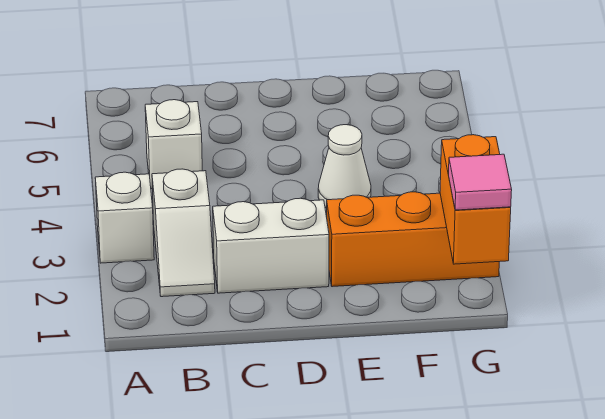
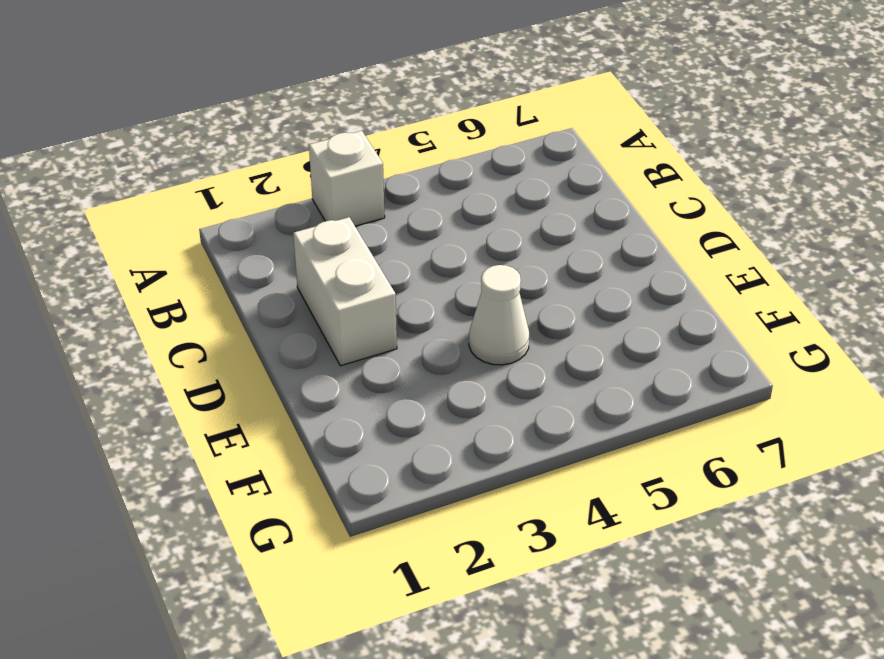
none -> white 1x2 slope [152,169,215,297]
none -> white 1x1 brick [145,100,202,189]

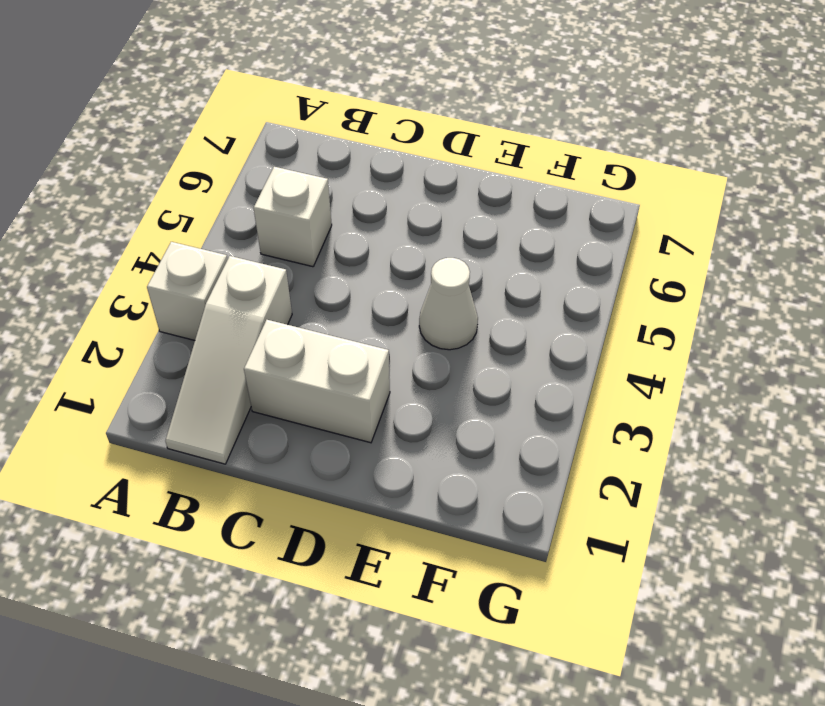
white 1x3 slope [165,256,292,464] -> white 1x2 slope [152,169,215,297]
none -> orange 1x3 brick [327,192,499,287]
none -> orange 1x2 brick [440,135,511,264]

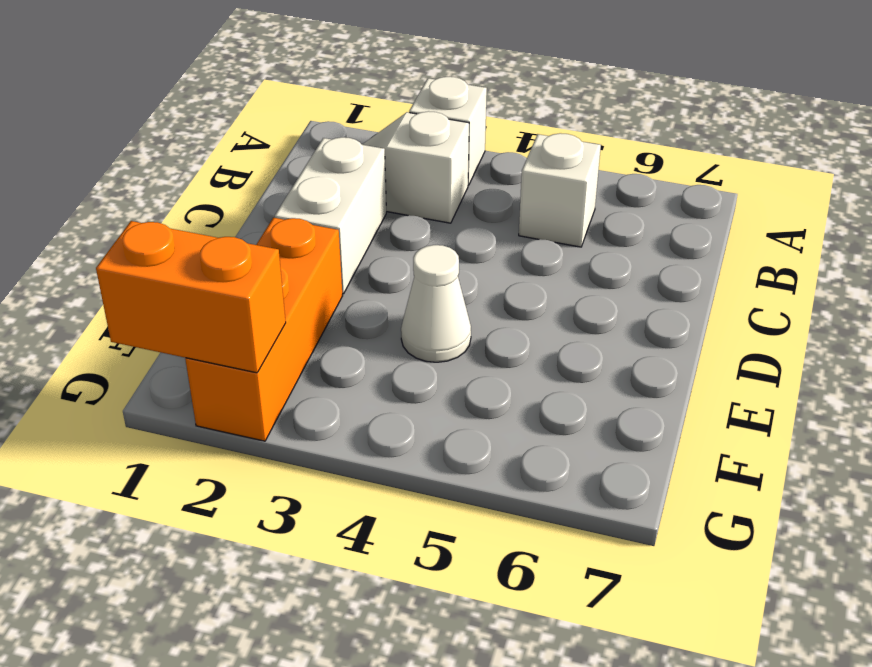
none -> pink 1x1 tile [449,154,512,210]

